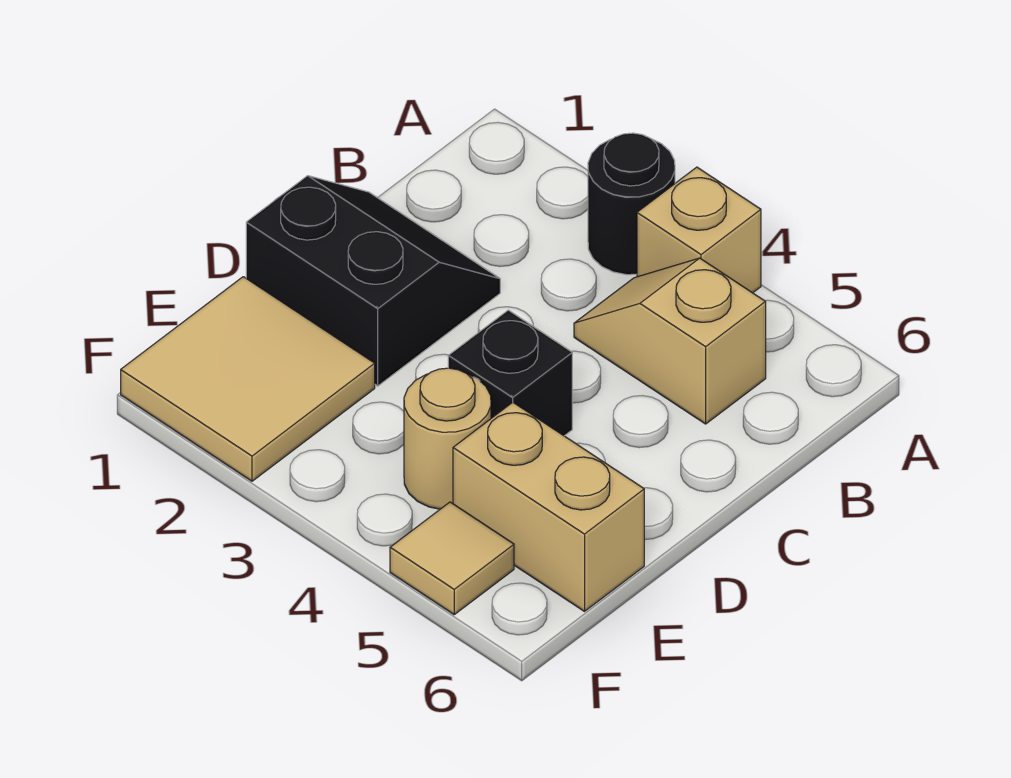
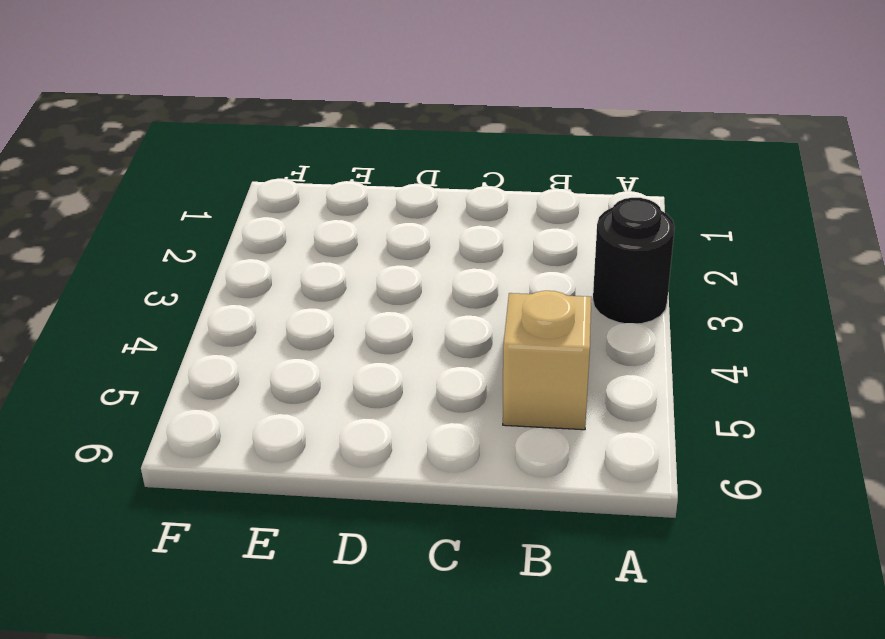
none -> tan 1x1 brick [637,167,761,293]
none -> black 2x2 slope [246,176,500,386]

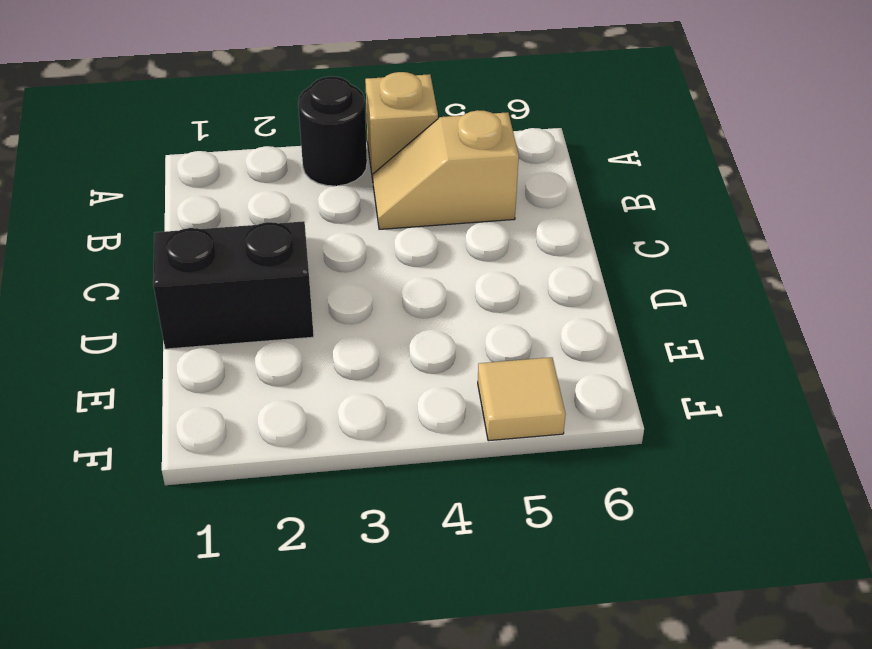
none -> black 1x1 brick [448,310,572,436]
none -> tan 2x2 tile [121,277,375,481]

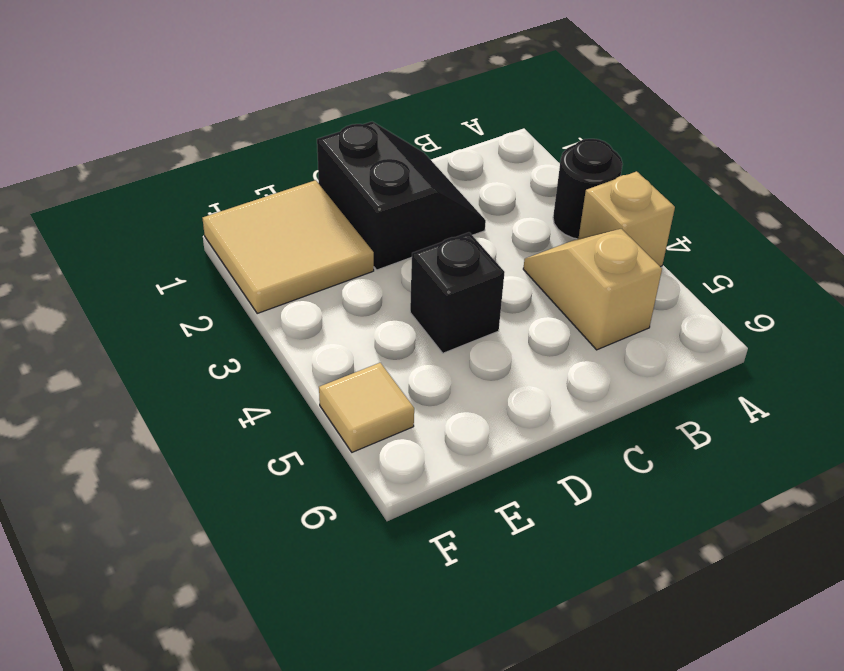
none -> tan 1x1 round brick [404,368,491,509]
none -> tan 1x2 brick [453,402,644,611]

